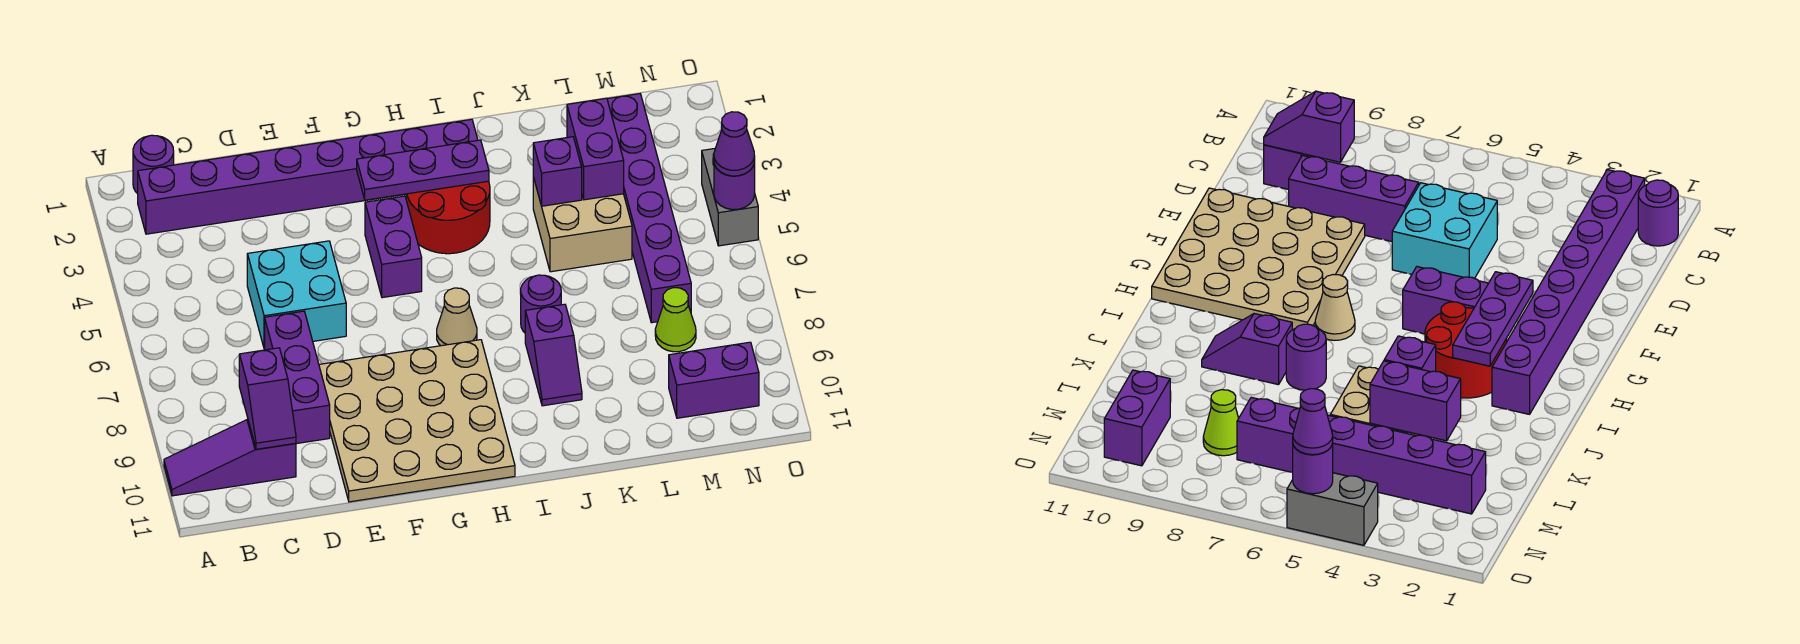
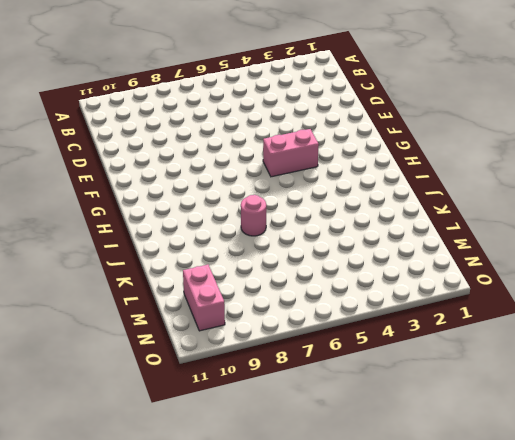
pink 1x2 brick [263,129,319,177] -> purple 1x2 brick [365,196,422,298]
pink 1x1 round brick [241,195,266,236] -> purple 1x1 round brick [521,275,561,333]
pink 1x2 brick [183,265,225,331] -> purple 1x2 brick [669,342,759,418]
none -> purple 1x3 slope [164,419,296,496]
none -> purple 1x1 round brick [133,135,174,194]
none -> purple 1x8 brick [138,119,478,234]

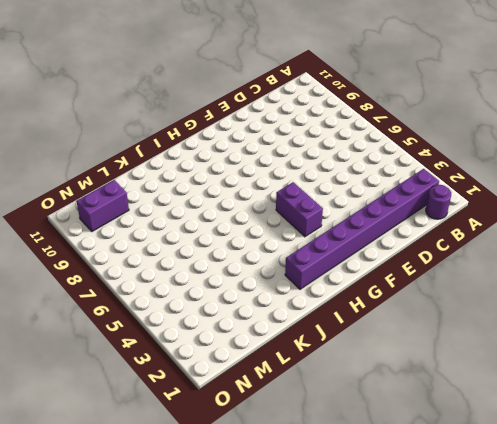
none -> purple 1x3 slope [164,419,296,496]
none -> cyan 2x2 brick [247,241,346,349]
none -> purple 1x3 brick [265,311,330,444]

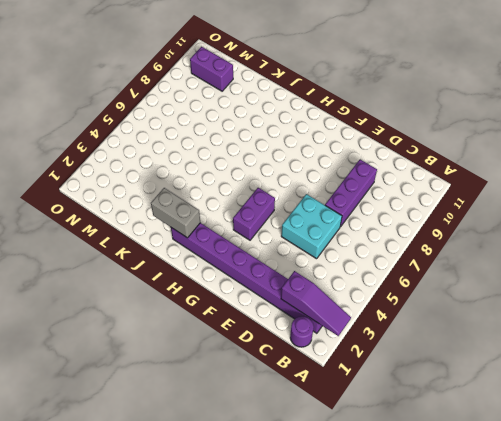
purple 1x3 slope [281,271,351,336] -> purple 1x3 slope moved to [164,419,296,496]
grey 1x2 brick [151,188,200,238] -> grey 1x2 brick turned to [702,149,758,246]
none -> tan 4x4 plate [319,340,515,502]
none -> red 2x2 round brick [406,181,490,254]
none -> tan 1x1 cone [437,288,477,346]

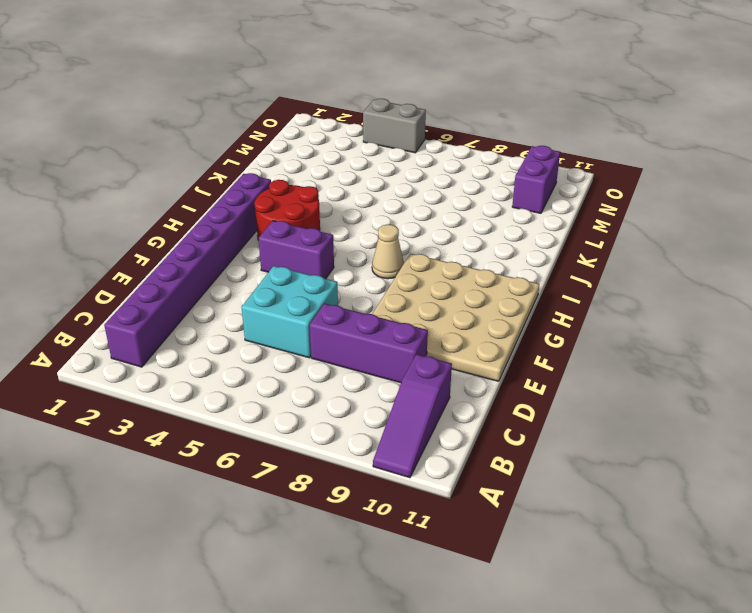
none -> purple 1x1 round brick [133,135,174,194]
none -> purple 1x1 round brick [521,275,561,333]
none -> purple 1x2 slope [525,304,582,406]

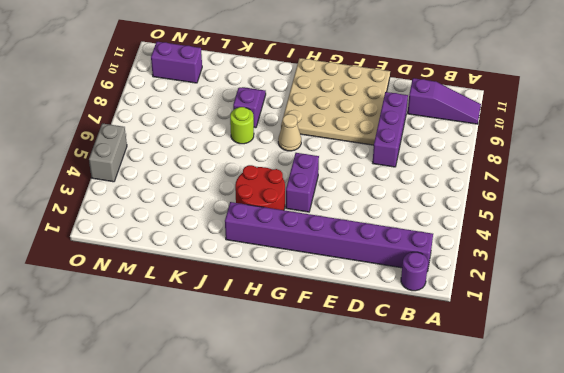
lime 1x1 round brick [230,107,254,144] -> purple 1x1 round brick [521,275,561,333]
none -> cyan 2x2 brick [247,241,346,349]
none -> tan 2x2 brick [533,177,632,272]
none -> purple 1x6 brick [607,94,691,323]

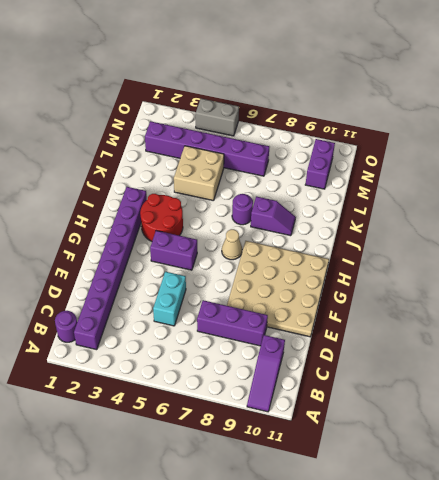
cyan 1x2 brick [153,272,186,326] -> cyan 2x2 brick [247,241,346,349]
none -> lime 1x1 cone [655,288,696,352]
none -> purple 1x2 slope [239,348,296,449]
none -> purple 1x3 plate [357,140,489,200]

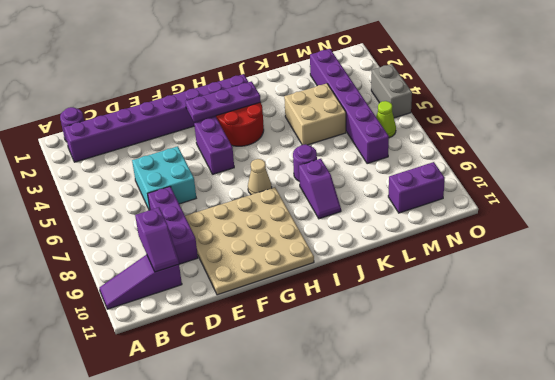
lime 1x1 cone [376,101,396,138] -> lime 1x1 cone moved to [655,288,696,352]
none -> purple 1x1 brick [533,137,582,206]
none -> purple 1x2 brick [567,98,624,200]
none -> purple 1x1 round brick [714,163,755,210]

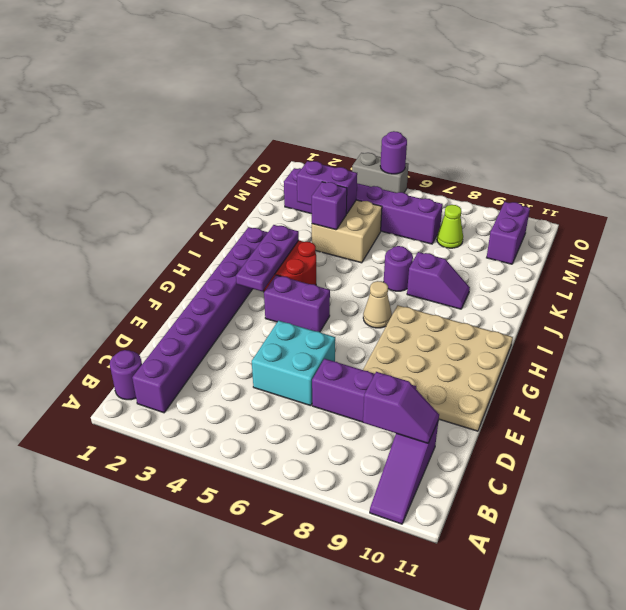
none -> purple 1x1 cone [714,112,755,176]

